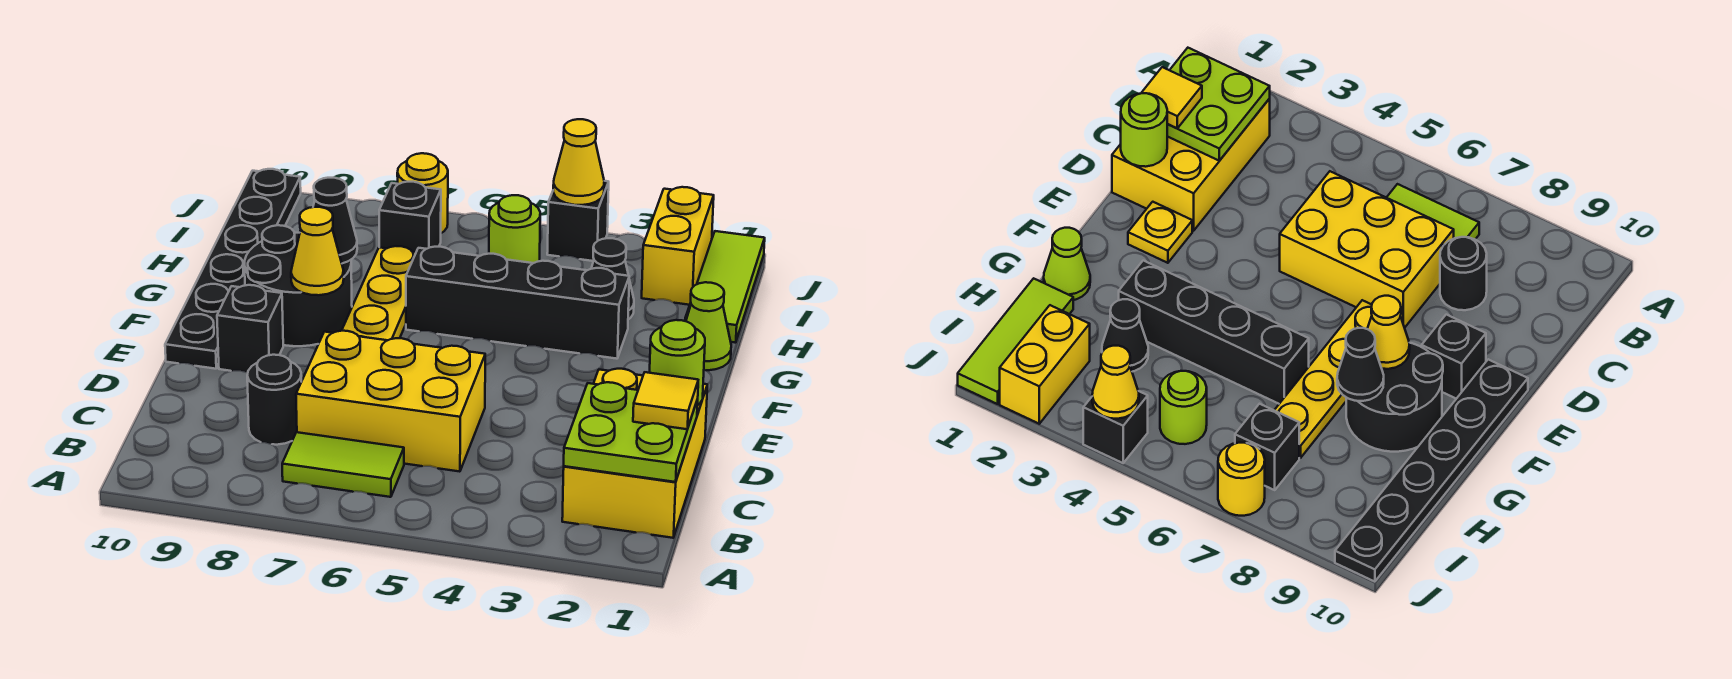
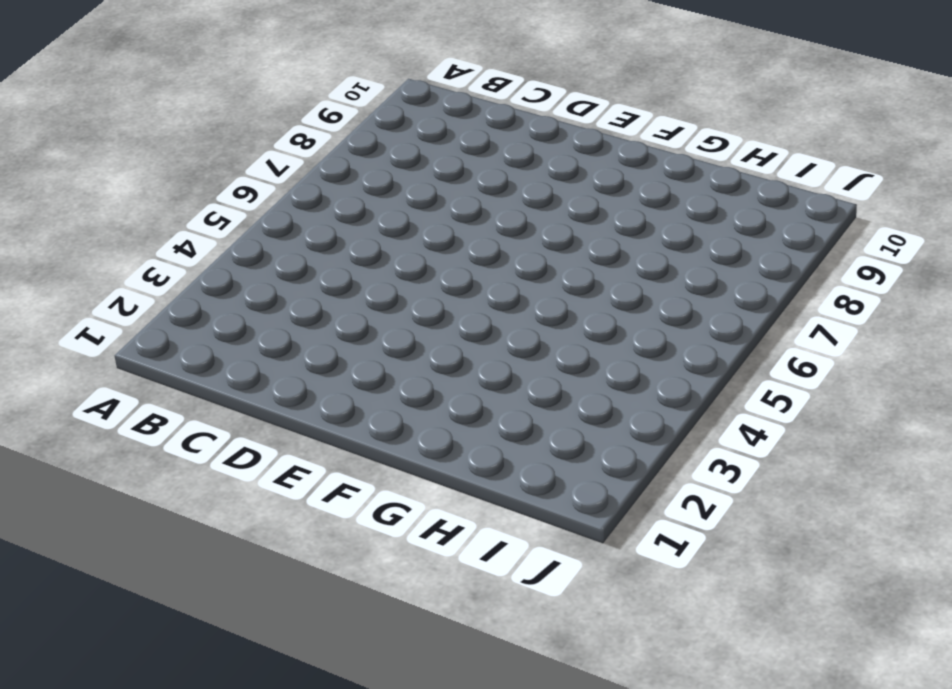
none -> yellow 2x3 brick [562,369,707,538]
none -> lime 1x2 tile [282,432,404,497]
none -> yellow 2x3 brick [296,331,485,472]

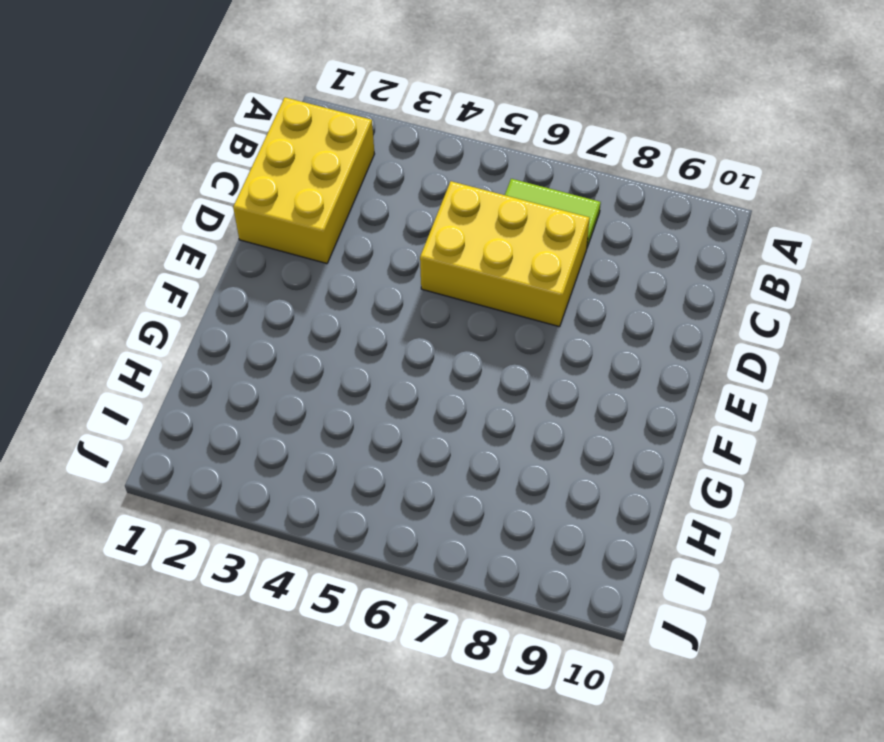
none -> black 1x1 round brick [247,355,301,445]
none -> yellow 1x1 plate [1128,202,1192,263]
none -> yellow 1x4 plate [342,246,416,340]

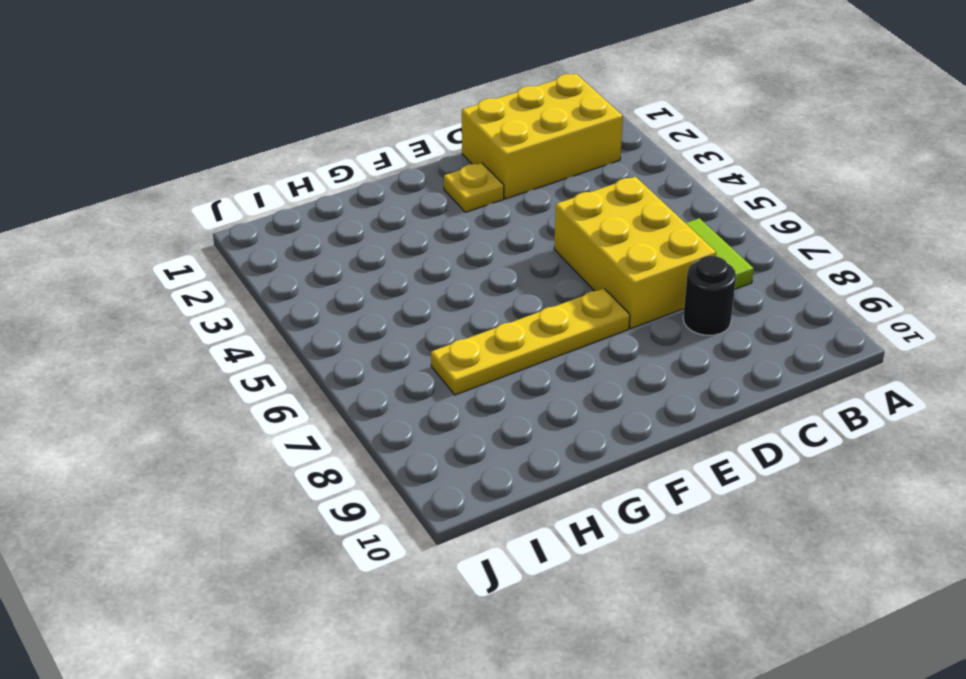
none -> black 1x1 brick [217,285,283,373]
none -> black 1x6 plate [165,169,301,369]
none -> black 2x2 round brick [245,225,352,346]

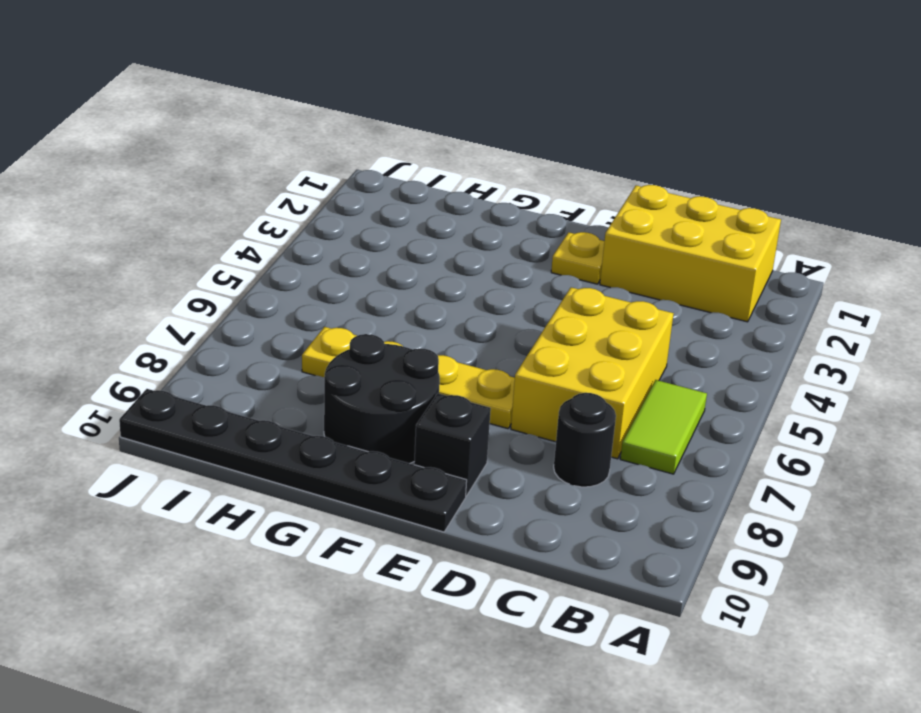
none -> lime 1x1 cone [686,282,731,370]
none -> black 1x4 brick [406,247,629,359]
none -> lime 1x3 tile [685,231,765,343]

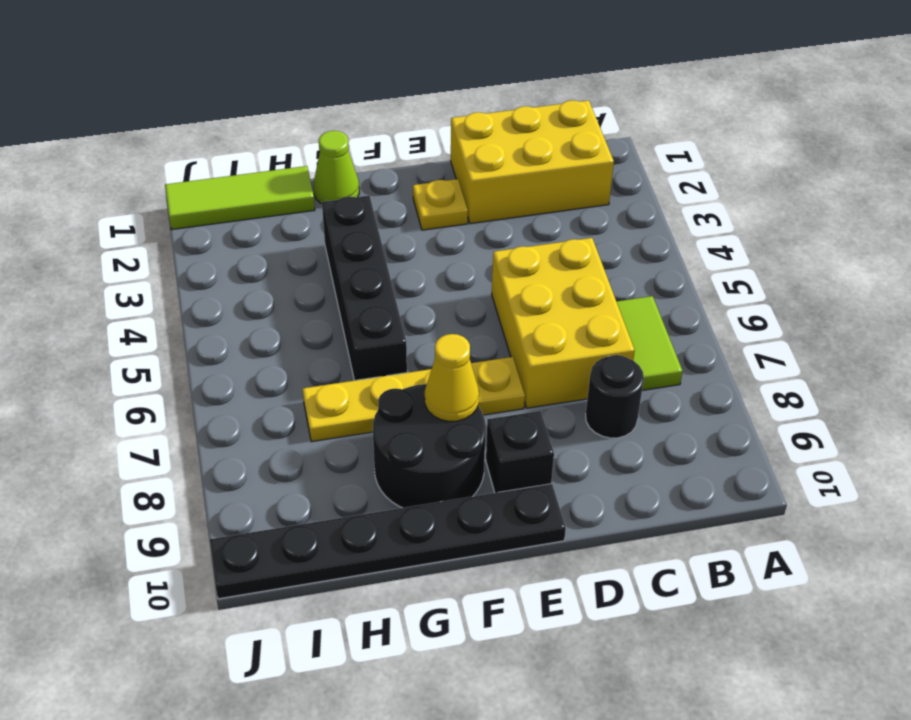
none -> black 1x1 cone [591,238,634,319]
none -> yellow 1x2 brick [642,187,714,305]
none -> lime 1x1 round brick [489,195,540,263]

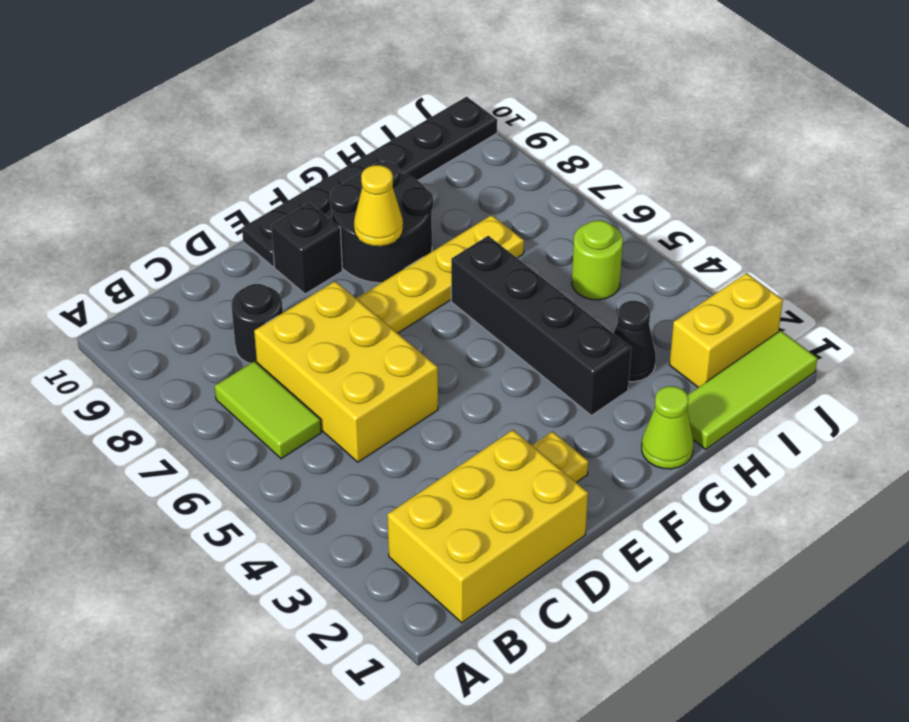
none -> black 1x1 brick [379,182,441,252]
none -> black 1x1 brick [547,181,609,261]
none -> yellow 1x1 round brick [397,153,448,233]

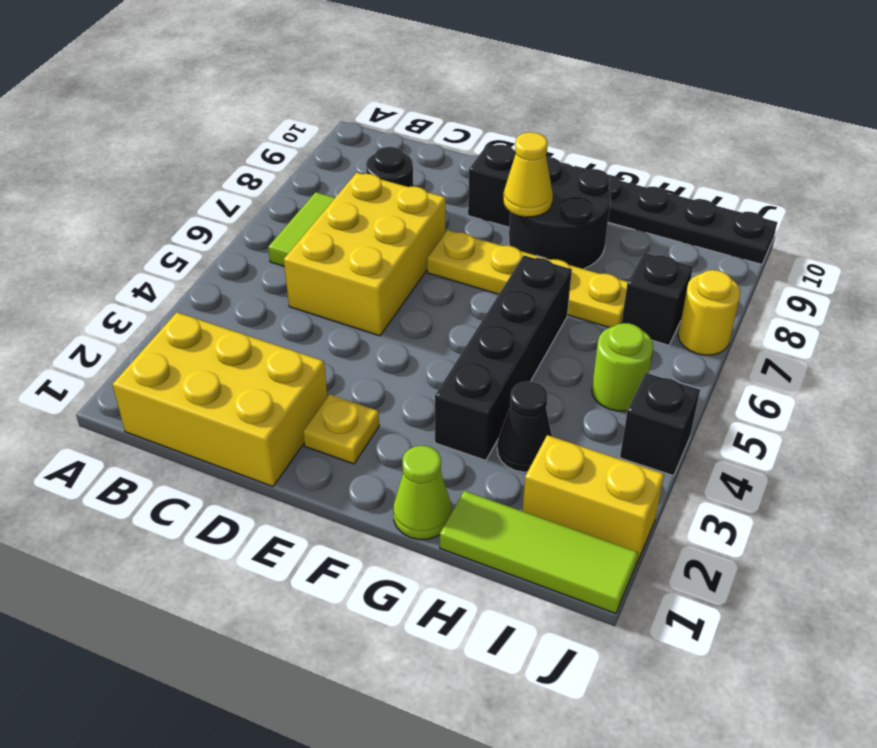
none -> lime 2x2 plate [564,382,698,482]
none -> lime 1x1 round brick [650,320,705,405]
none -> black 1x1 cone [313,178,357,263]

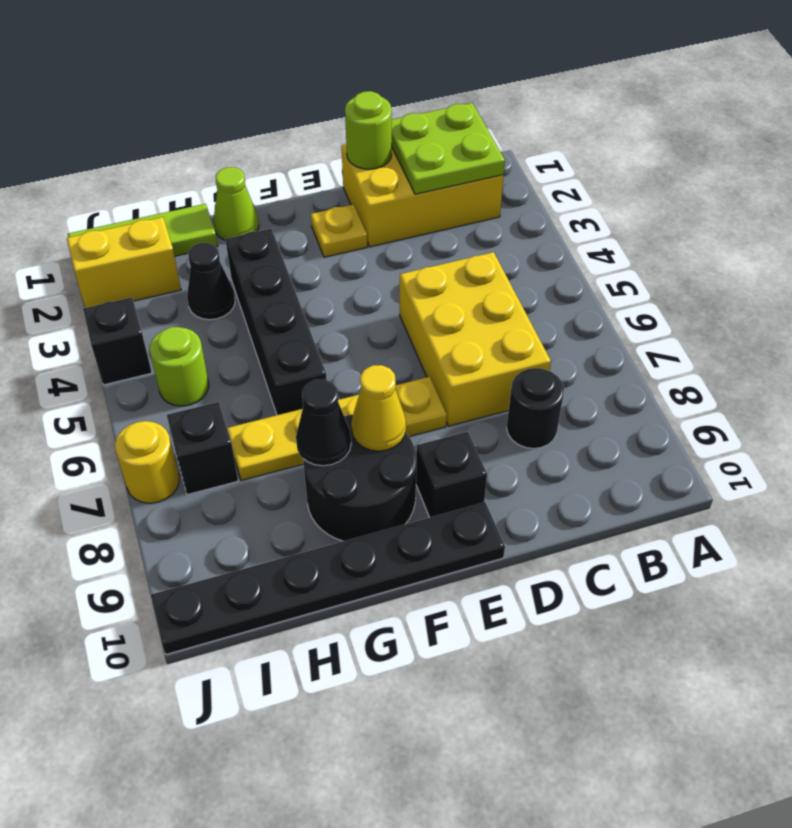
none -> lime 1x2 tile [282,432,404,497]
none -> yellow 1x1 cone [553,119,604,205]
none -> yellow 1x1 tile [633,372,698,429]

